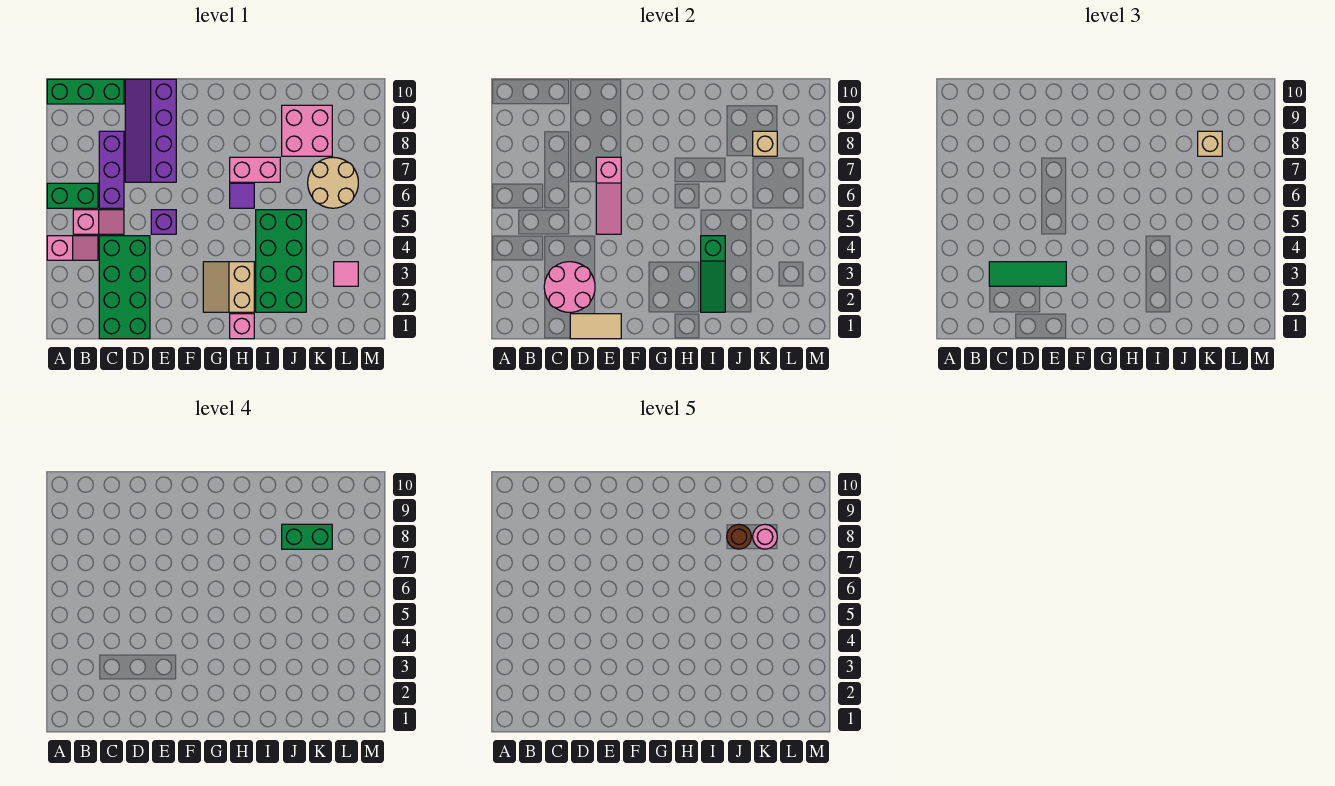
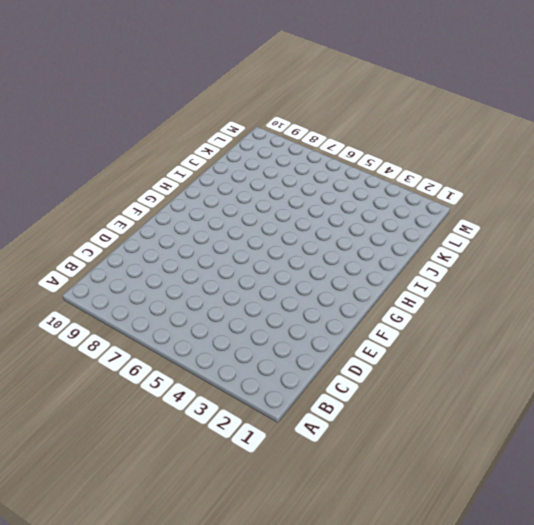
none -> pink 1x2 slope [47,236,98,260]
none -> green 1x2 brick [47,183,98,208]
none -> green 1x3 brick [47,79,124,104]

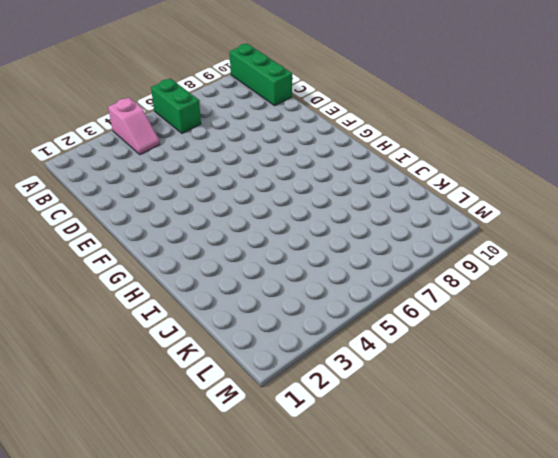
none -> pink 1x2 slope [73,210,124,234]
none -> green 2x4 brick [99,236,150,339]
none -> purple 1x3 brick [99,131,124,208]

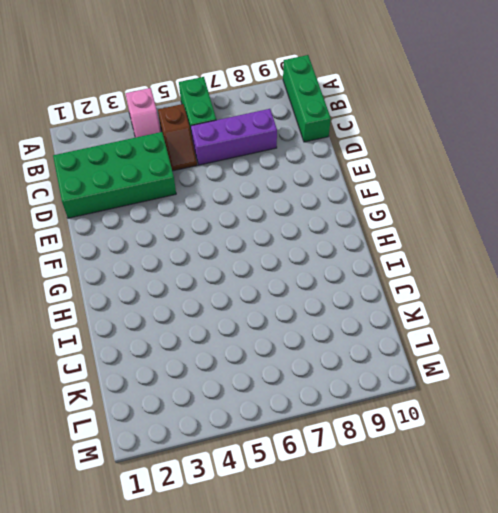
brown 1x2 slope [158,104,197,171] -> pink 1x2 slope [73,210,124,234]
none -> purple 2x4 slope [125,79,176,182]
none -> purple 1x1 brick [151,210,176,234]
none -> tan 2x2 slope [203,262,254,312]

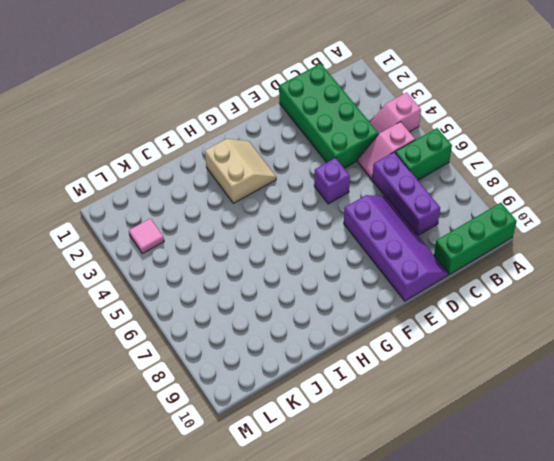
none -> pink 1x1 brick [230,314,254,339]
none -> purple 1x1 tile [230,183,254,208]
none -> pink 1x2 brick [230,157,280,182]

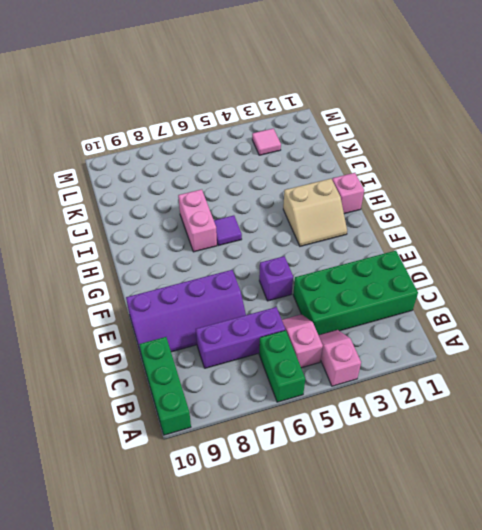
none -> green 2x4 brick [256,210,306,312]
none -> pink 2x2 brick [282,105,332,156]
none -> tan 2x2 round brick [308,157,358,208]

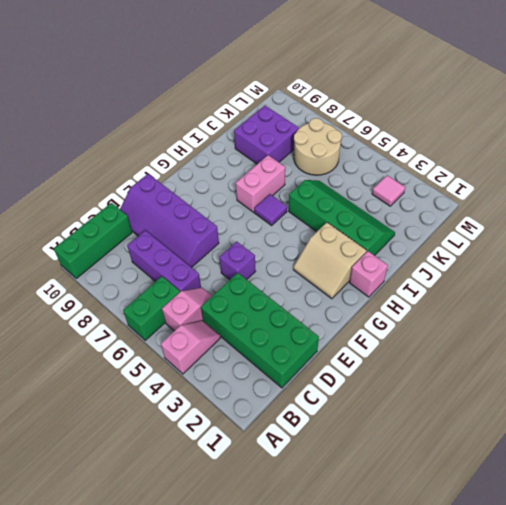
green 2x4 slope [289,180,395,256] -> green 2x4 brick [256,210,306,312]
purple 2x2 brick [234,106,299,164] -> pink 2x2 brick [282,105,332,156]
none -> pink 2x2 round brick [544,262,595,312]
none -> tan 1x2 tile [570,314,621,339]
none -> pink 1x3 slope [596,157,621,234]

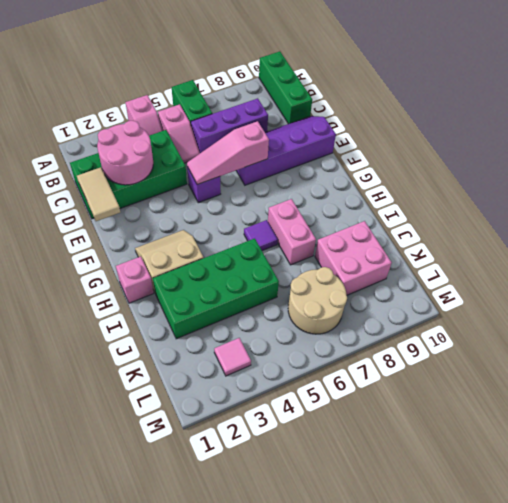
none -> green 1x3 slope [701,236,725,312]
none -> tan 1x1 brick [753,131,777,156]
none -> green 1x3 tile [989,262,1066,286]

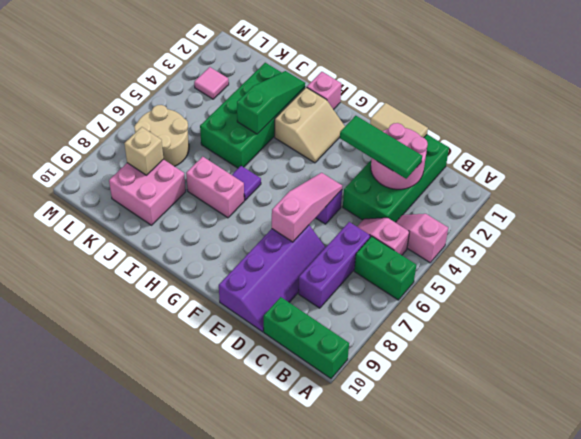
none -> tan 1x1 brick [1198,131,1222,156]
none -> green 1x2 brick [282,524,332,549]
none -> brown 1x1 round brick [727,524,751,549]

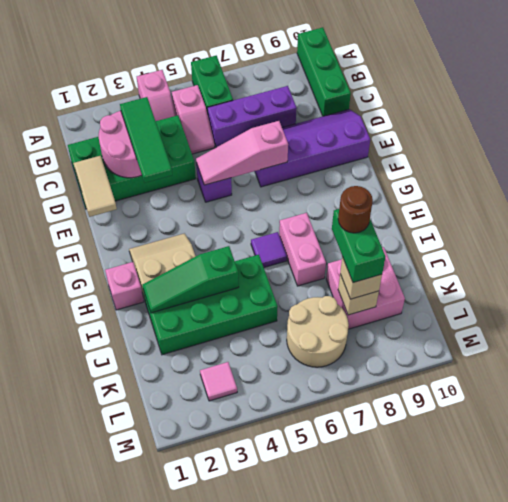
none -> pink 1x1 round brick [753,524,777,549]

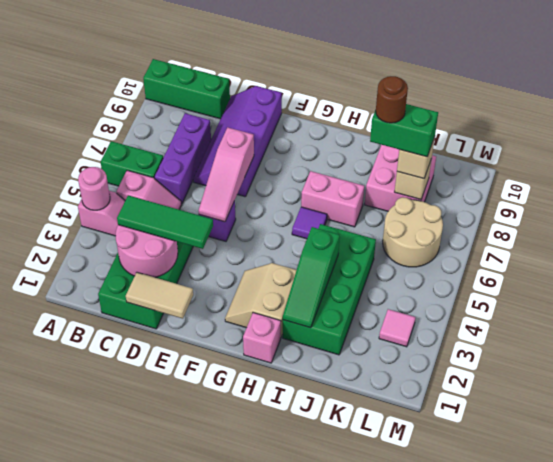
pink 1x1 round brick [78,167,110,210] -> pink 1x1 round brick moved to [753,524,777,549]

